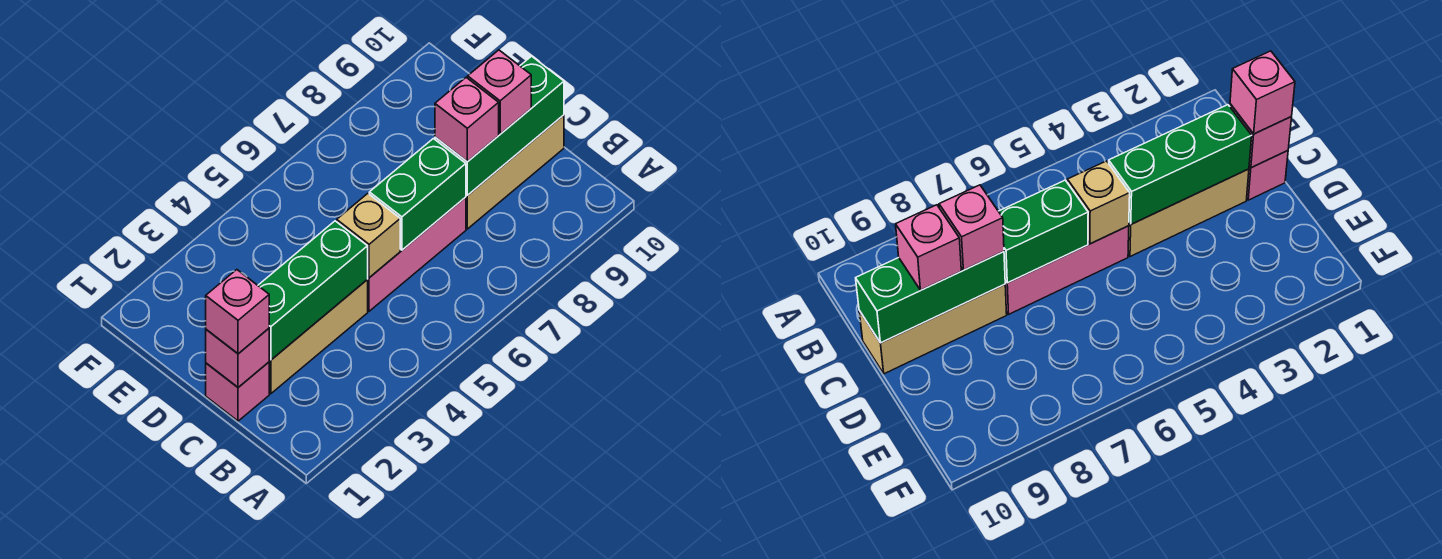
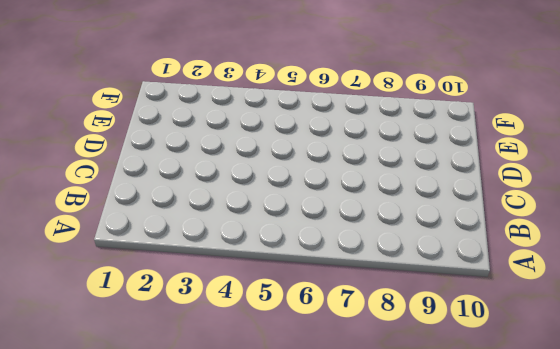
none -> pink 1x1 brick [206,362,269,421]
none -> tan 1x3 brick [269,280,368,394]
none -> pink 1x3 brick [367,197,466,311]

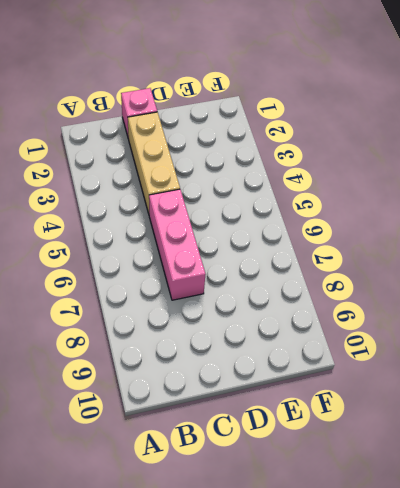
none -> tan 1x3 brick [466,115,564,229]
none -> pink 1x1 brick [206,329,269,387]
none -> green 1x3 brick [258,221,368,360]

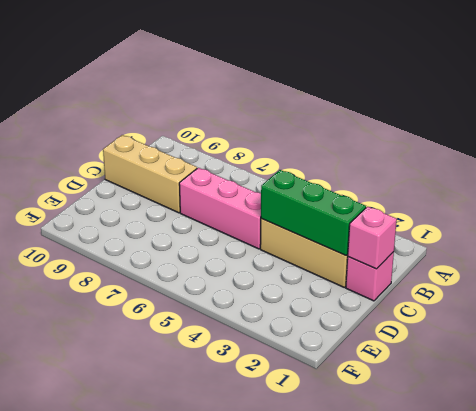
none -> tan 1x1 brick [337,194,400,278]
none -> green 1x2 brick [369,139,466,250]
none -> green 1x3 brick [435,56,564,195]

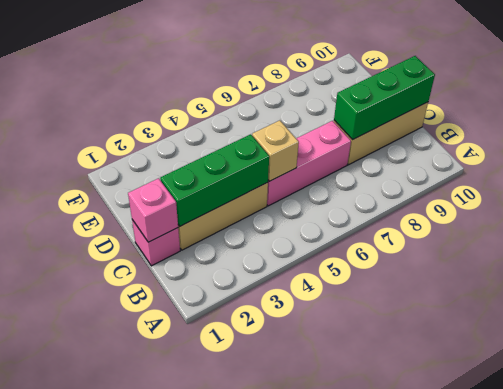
none -> green 1x2 brick [369,139,466,250]
none -> pink 1x1 brick [206,270,269,354]
none -> pink 1x1 brick [435,78,499,162]

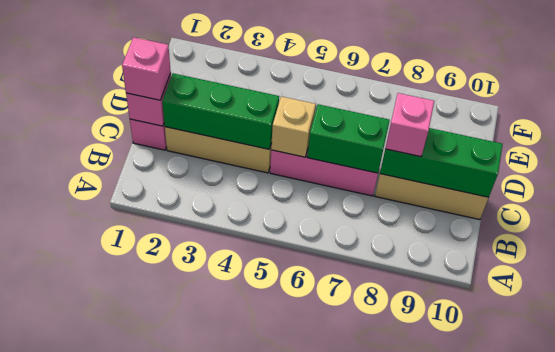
none -> pink 1x1 brick [468,50,531,134]

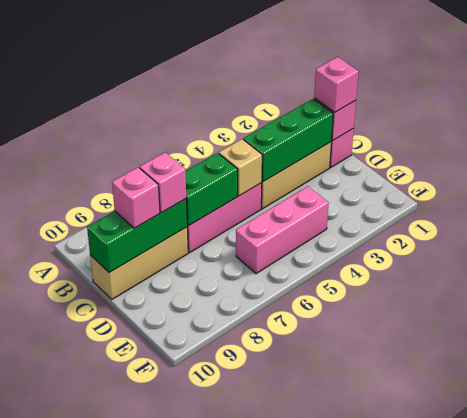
pink 1x3 brick [236,186,329,274] -> none

